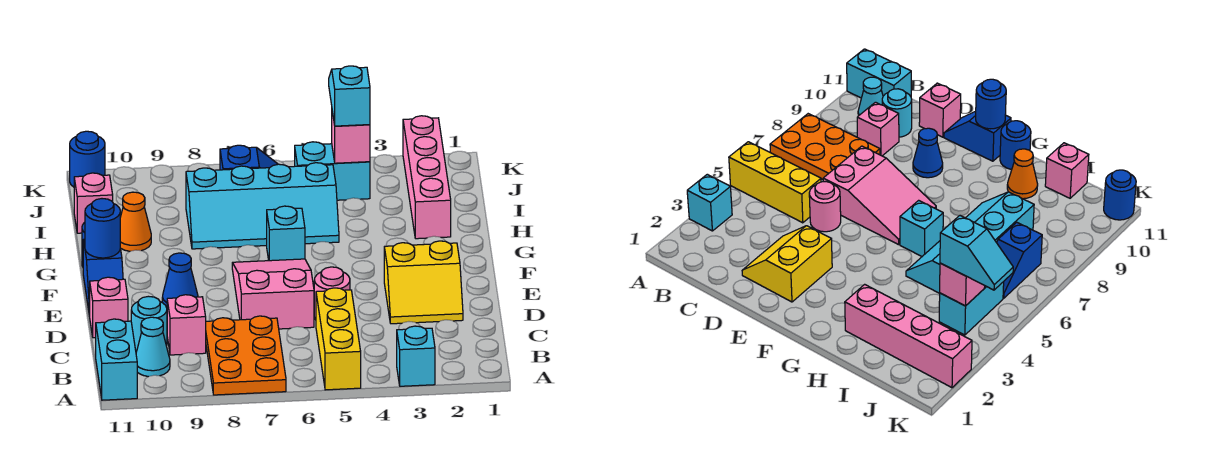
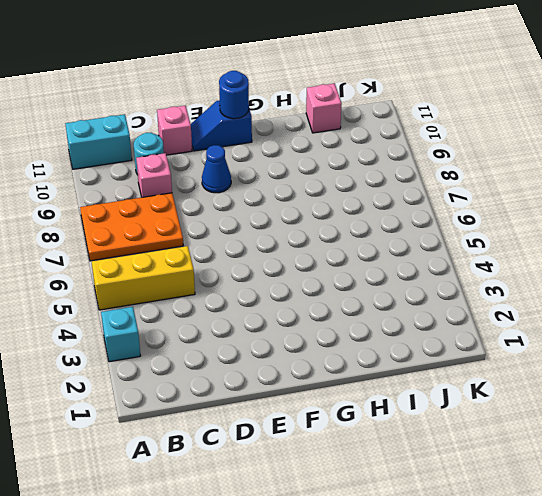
none -> cyan 1x1 cone [136,317,170,377]
none -> yellow 2x2 slope [384,241,463,324]
none -> pink 1x1 round brick [314,267,350,320]

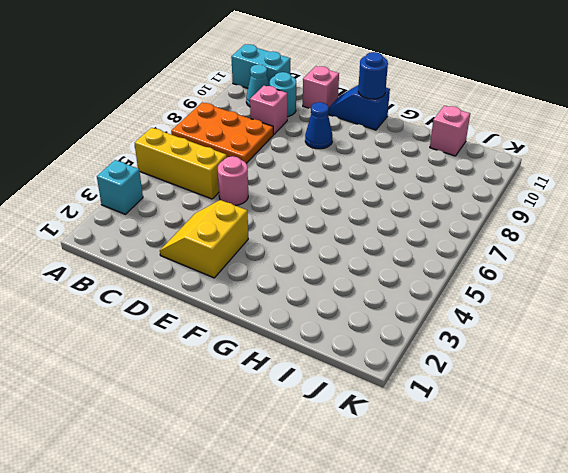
none -> pink 2x3 slope [232,259,314,329]
none -> cyan 1x1 brick [267,206,305,261]
none -> blue 1x1 round brick [1000,121,1031,169]

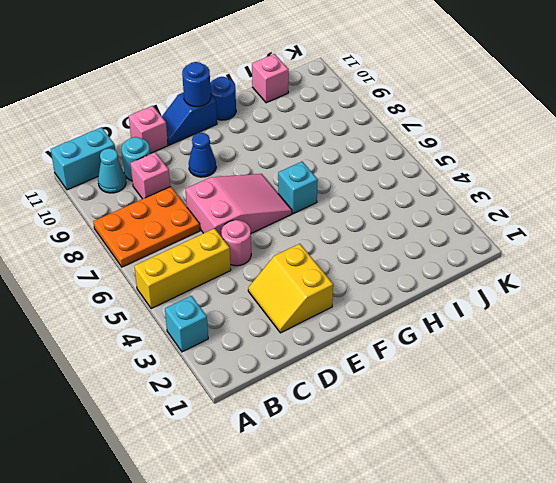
none -> pink 1x4 brick [403,116,451,239]
none -> cyan 2x4 slope [186,163,339,249]
none -> orange 1x1 cone [120,192,151,251]

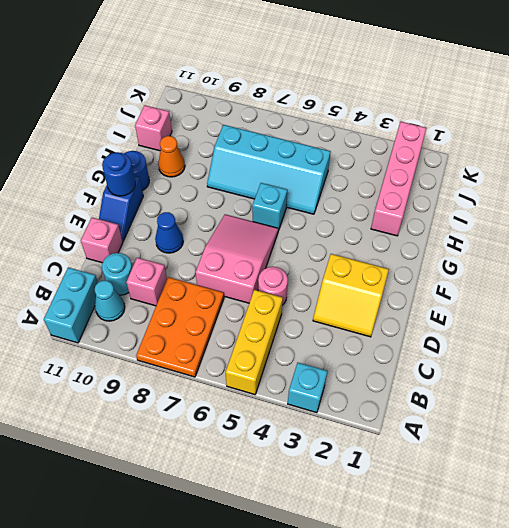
none -> cyan 1x2 brick [295,142,370,200]
none -> blue 1x2 slope [220,145,278,170]
none -> blue 1x1 round brick [70,131,105,187]

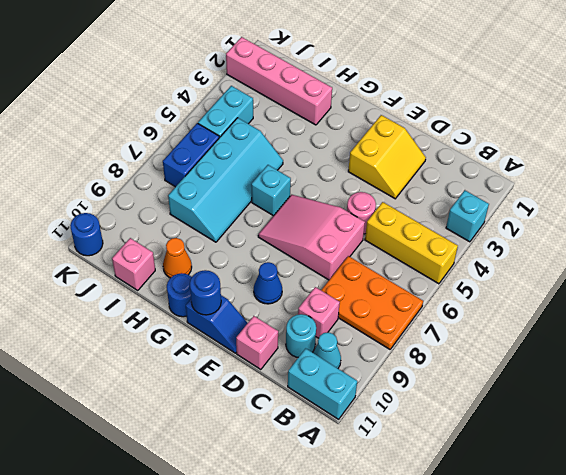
blue 1x2 brick [163,123,219,187] -> blue 1x2 slope [220,145,278,170]
none -> pink 1x1 brick [332,112,370,163]
none -> cyan 1x2 slope [329,66,370,126]

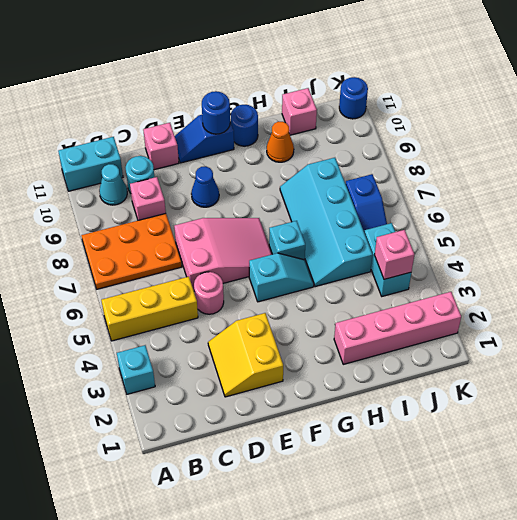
cyan 1x2 slope [249,253,314,302] -> cyan 1x2 slope moved to [329,66,370,126]

